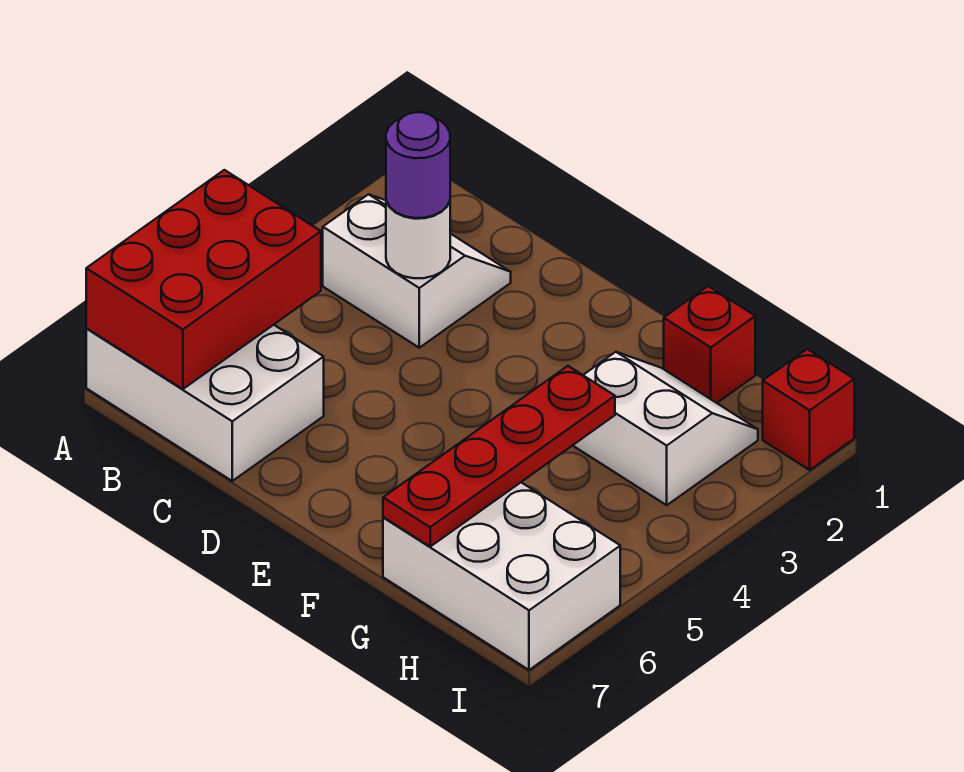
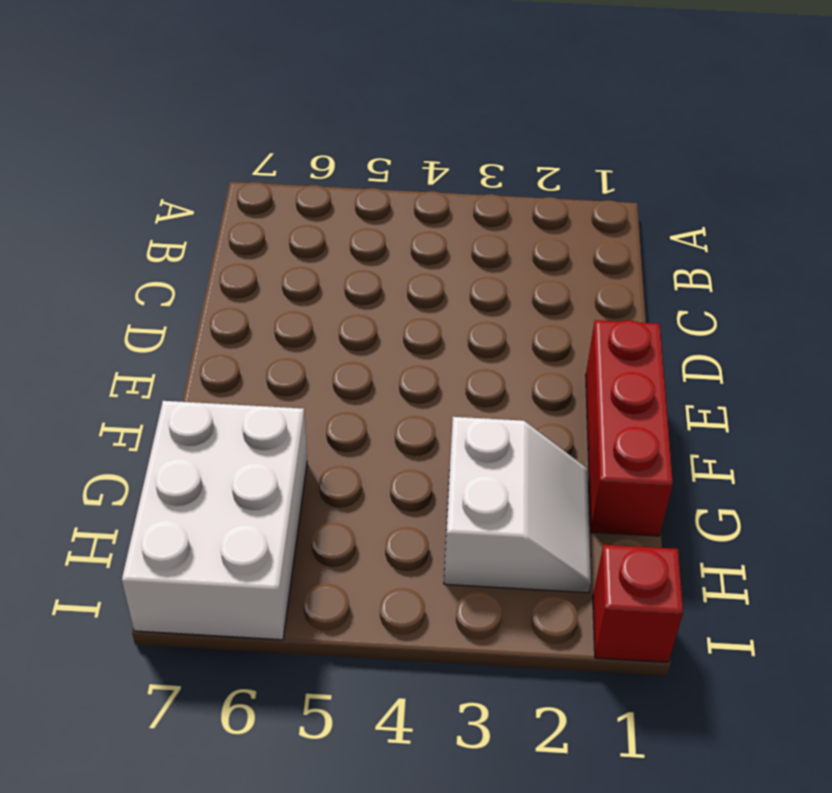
red 1x3 brick [586,320,673,536] -> red 1x1 brick [664,286,755,403]
none -> white 2x3 brick [86,325,324,481]
none -> white 2x2 slope [323,194,511,348]

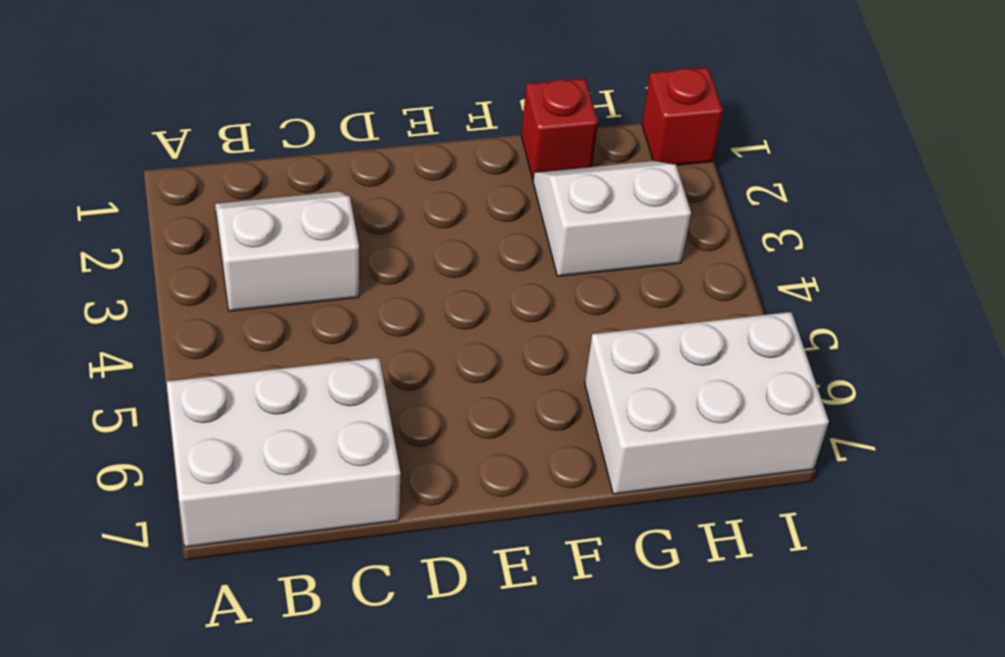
none -> red 2x3 brick [86,170,321,389]
none -> white 1x1 round brick [386,201,450,278]

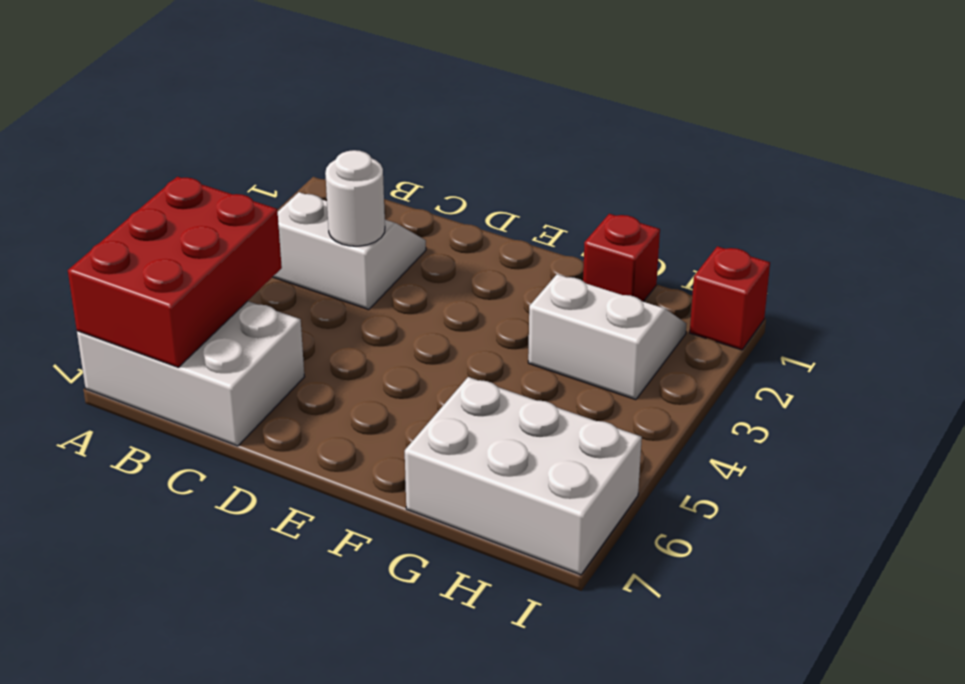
none -> red 1x4 plate [383,366,615,547]
none -> purple 1x1 round brick [386,112,450,218]

